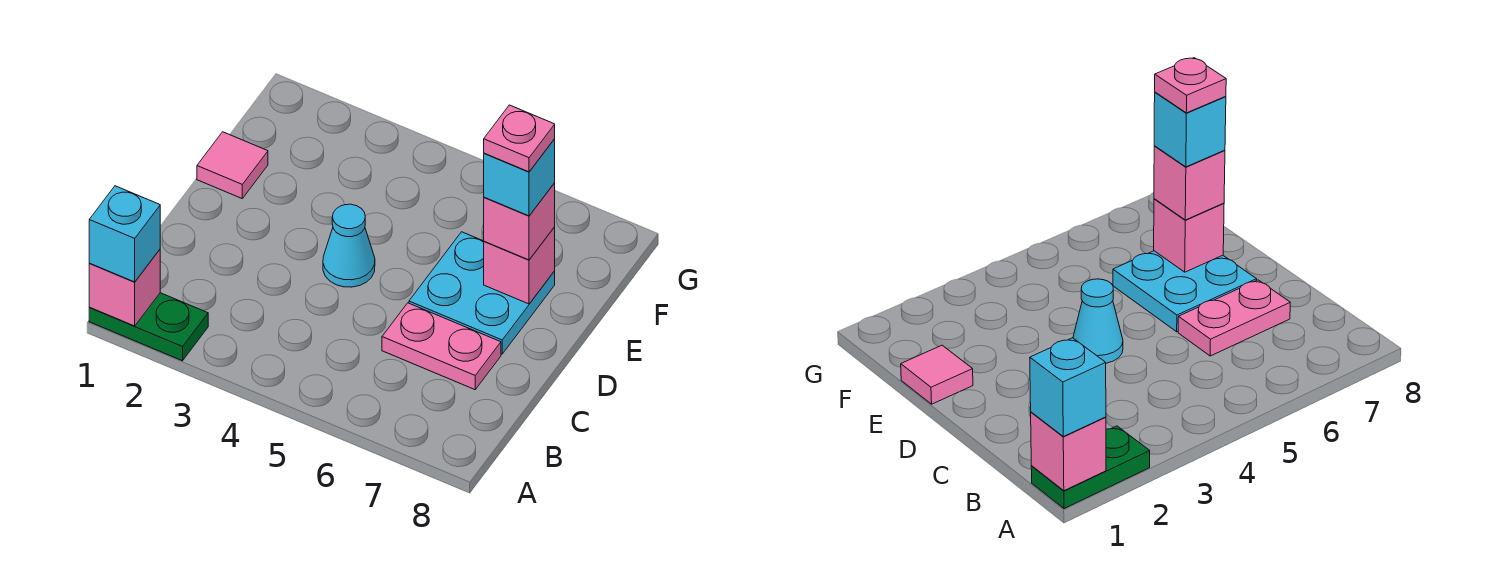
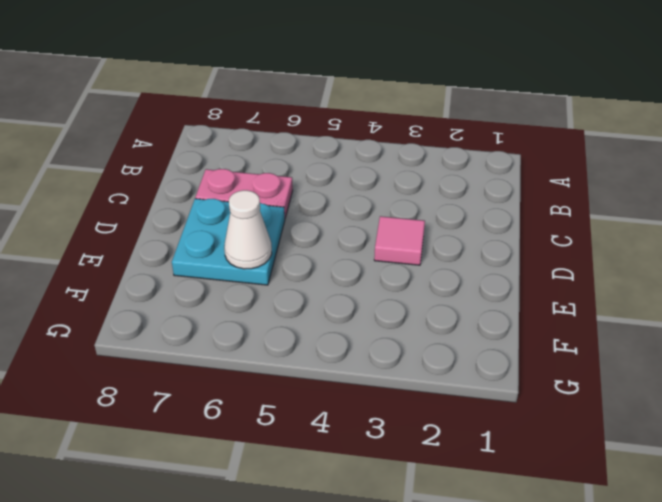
pink 1x1 tile [374,216,425,265] -> pink 1x1 tile moved to [197,132,268,198]
white 1x1 cone [224,190,272,269] -> none
none -> green 1x2 plate [89,293,208,361]
none -> cyan 1x1 cone [323,204,375,287]

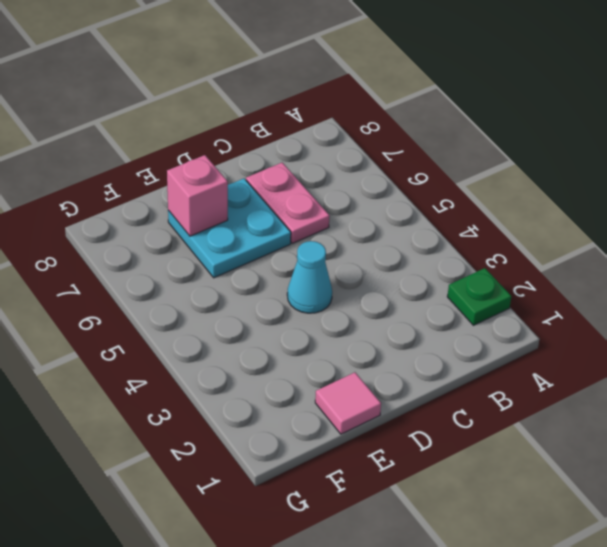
green 1x1 plate [447,268,511,325] -> green 1x2 plate [89,293,208,361]
none -> pink 1x1 brick [89,250,160,326]
none -> cyan 1x1 brick [89,186,160,282]

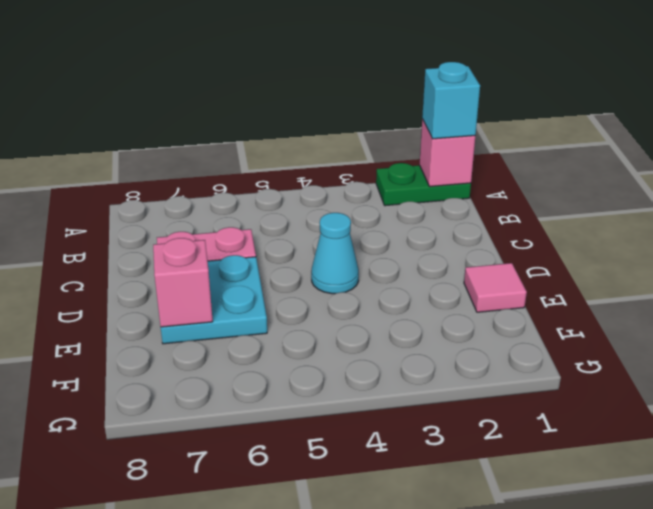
none -> pink 1x1 brick [484,183,555,260]
none -> cyan 1x1 brick [484,139,555,216]

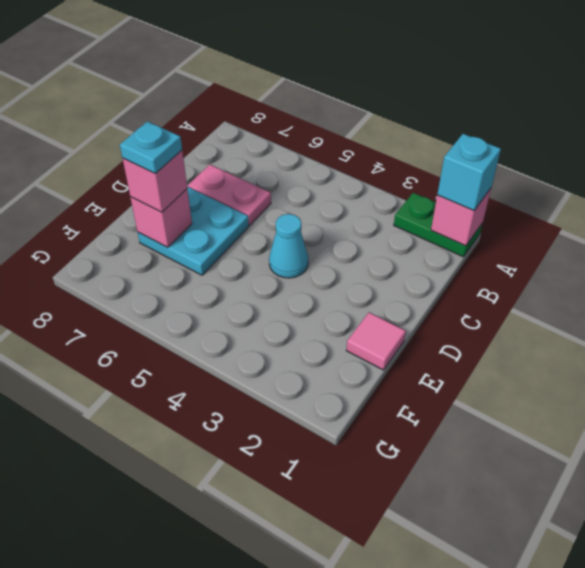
cyan 1x1 plate [120,121,182,173] -> cyan 1x1 brick [484,139,555,216]
none -> pink 1x1 plate [484,105,555,172]

